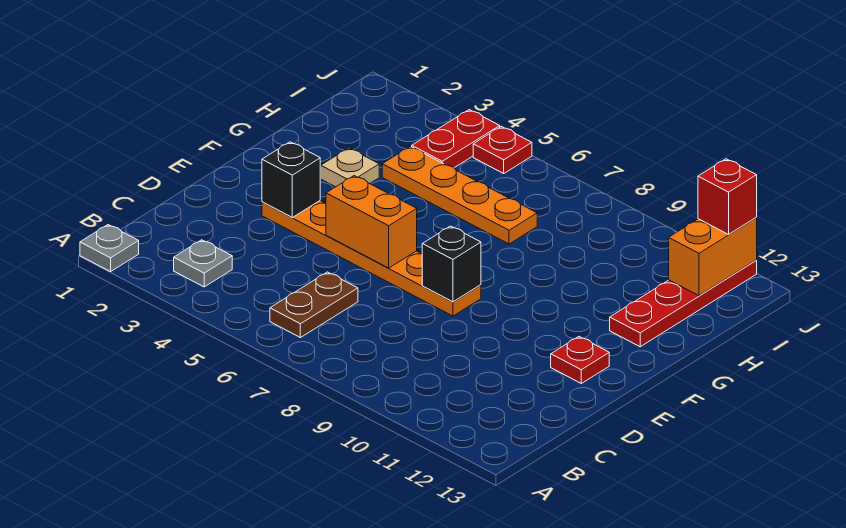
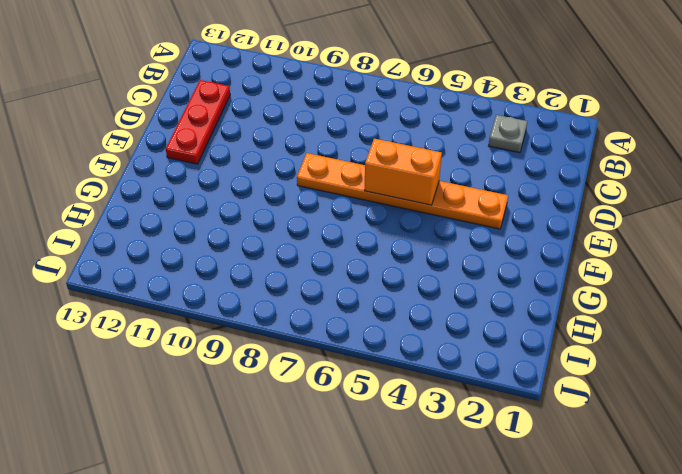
red 1x3 plate [166,80,230,164] -> red 1x1 plate [551,337,609,383]
none -> grey 1x1 plate [80,225,139,272]
none -> brown 1x2 plate [270,272,358,338]
none -> tan 1x1 plate [320,148,379,187]

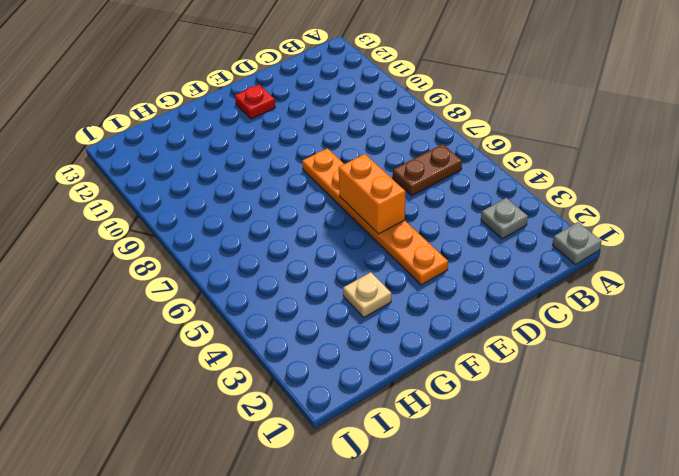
none -> red 1x4 plate [610,261,757,347]
none -> orange 1x4 plate [382,146,537,244]
none -> red 1x2 plate [412,110,500,168]

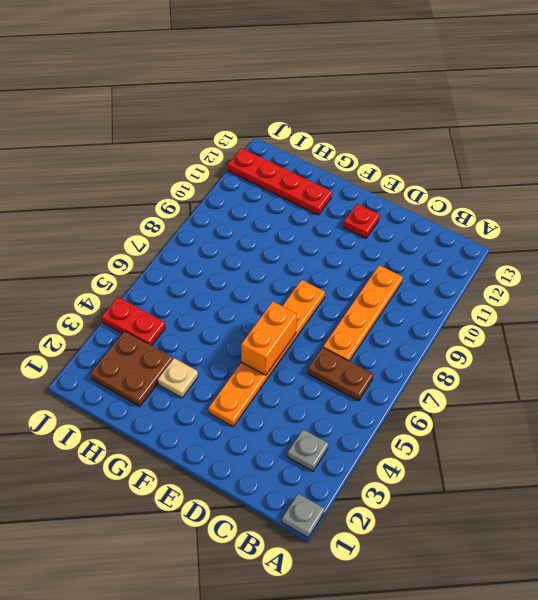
orange 1x4 plate [323,265,403,361] -> orange 1x4 plate moved to [382,146,537,244]
brown 2x2 plate [91,331,173,406] -> none
none -> red 1x1 plate [473,126,532,173]
none -> black 1x1 brick [262,142,320,217]
none -> black 1x1 brick [422,226,481,302]

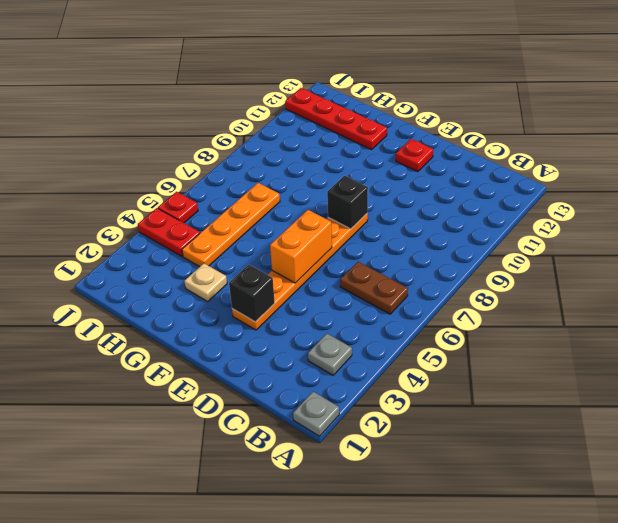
none -> orange 1x2 brick [669,218,757,296]
none -> red 1x1 brick [698,159,757,234]

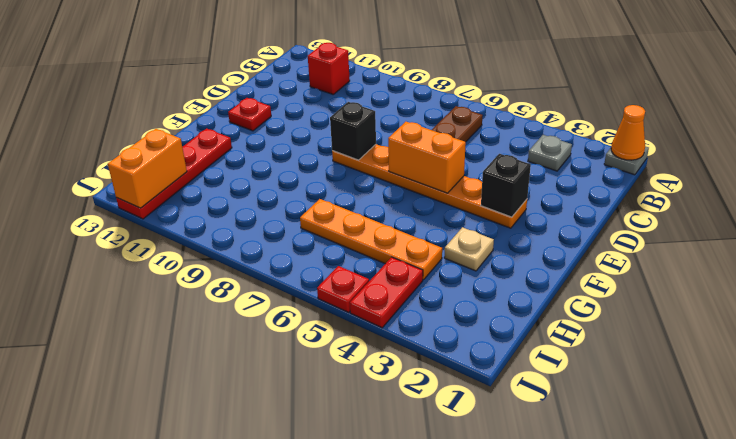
orange 1x1 cone [611,105,645,160] -> none
red 1x1 brick [308,43,350,94] -> red 1x1 brick moved to [698,159,757,234]

